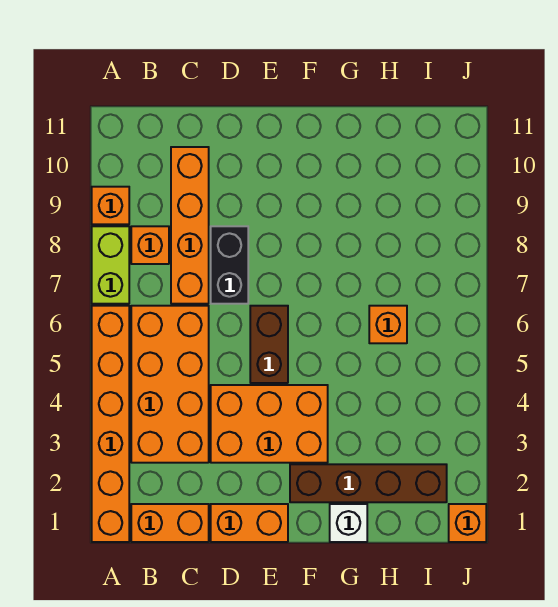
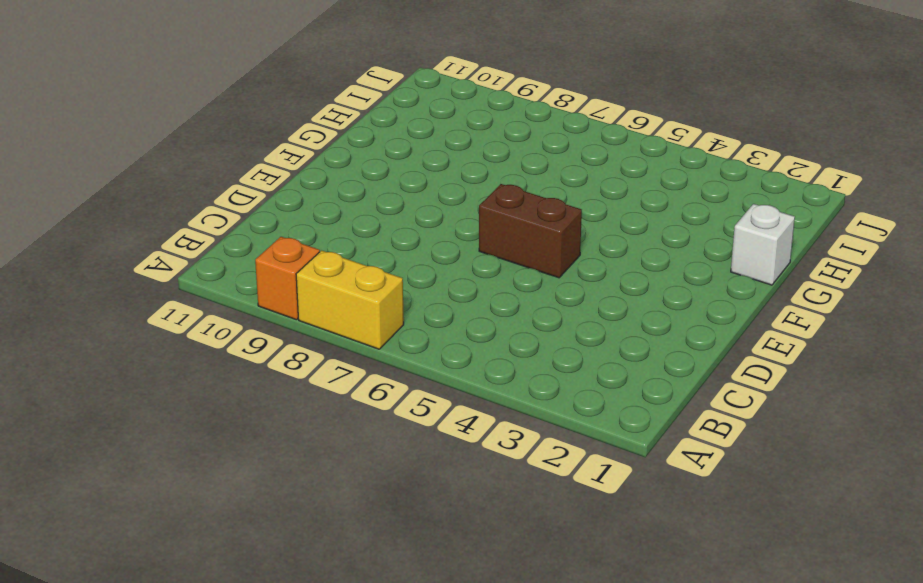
yellow 1x2 brick [296,250,404,349] -> lime 1x2 brick [92,226,129,304]
none -> orange 1x6 brick [92,306,129,542]
none -> orange 1x2 brick [131,504,209,542]
none -> orange 2x4 brick [131,306,209,463]

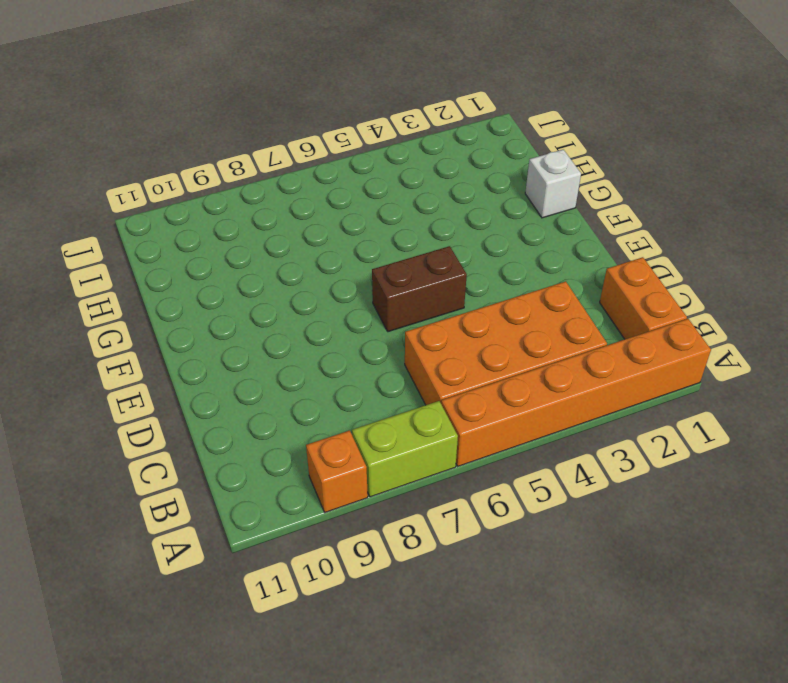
none -> orange 1x1 brick [131,226,169,264]
none -> orange 1x4 brick [171,147,209,304]
none -> orange 1x2 brick [211,504,288,542]

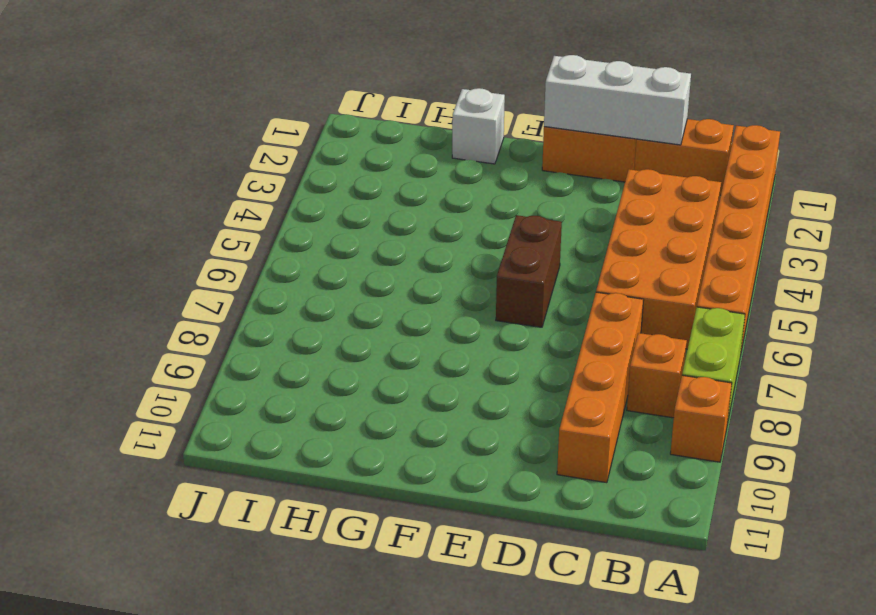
white 1x3 brick [544,55,691,145] -> none
none -> orange 2x3 brick [211,385,328,463]
none -> black 1x2 brick [211,226,248,304]
none -> brown 1x4 brick [290,464,447,502]

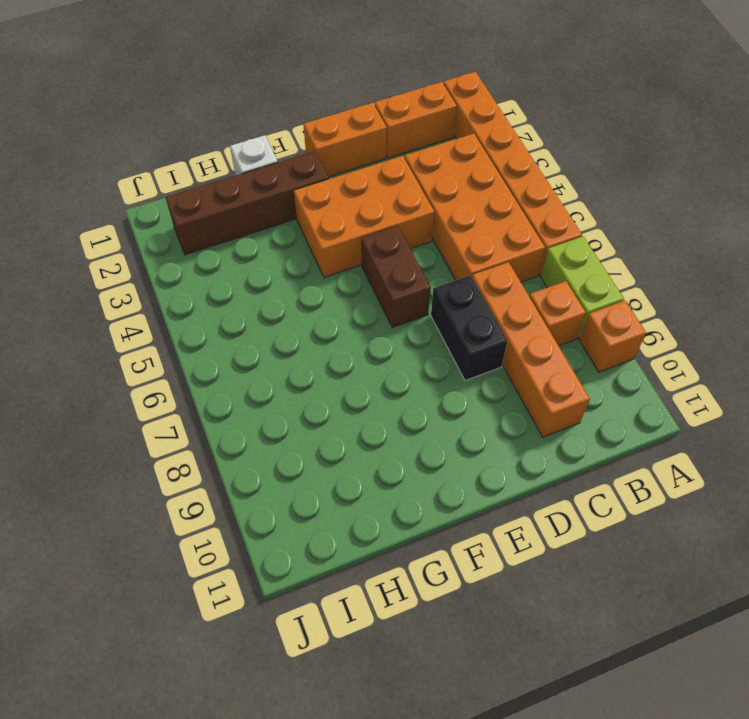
none -> orange 1x1 brick [369,306,407,343]
none -> orange 1x1 brick [449,504,486,542]

